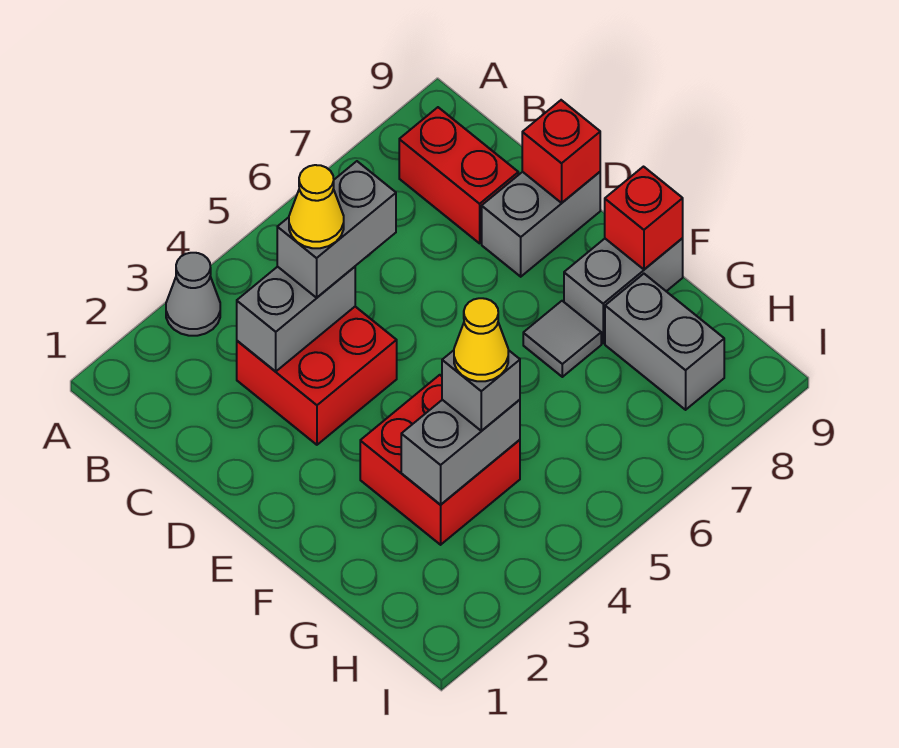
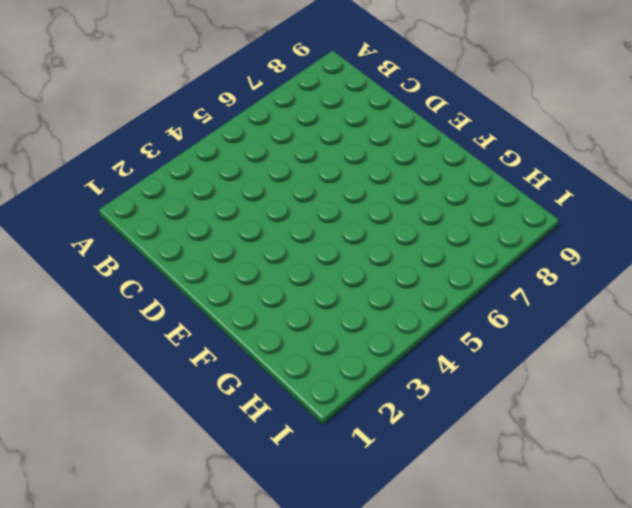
none -> grey 1x1 cone [166,253,220,336]
none -> red 1x2 brick [399,107,518,243]
none -> red 2x2 brick [237,307,397,445]

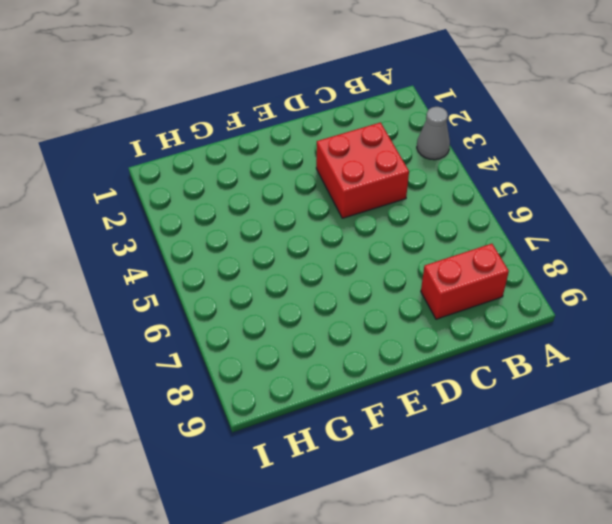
none -> grey 1x2 brick [482,172,600,277]
none -> red 2x2 brick [360,375,520,545]
none -> grey 1x1 tile [523,301,601,377]

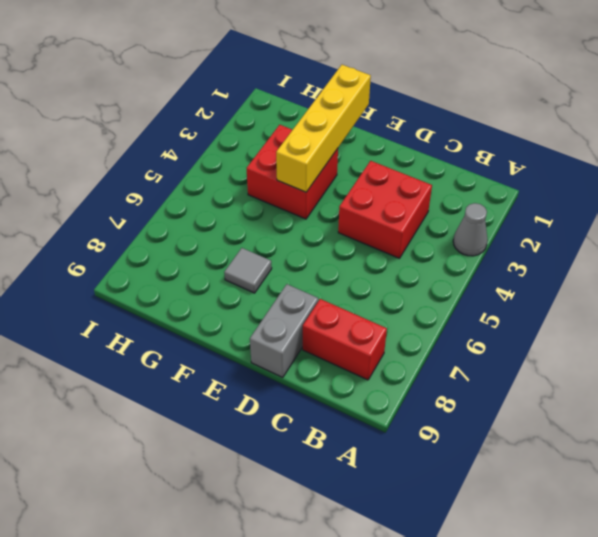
yellow 1x4 brick [276,65,371,192] -> none
none -> grey 1x2 brick [564,238,683,343]
none -> grey 1x2 brick [605,274,724,410]
none -> grey 1x2 brick [237,267,355,372]

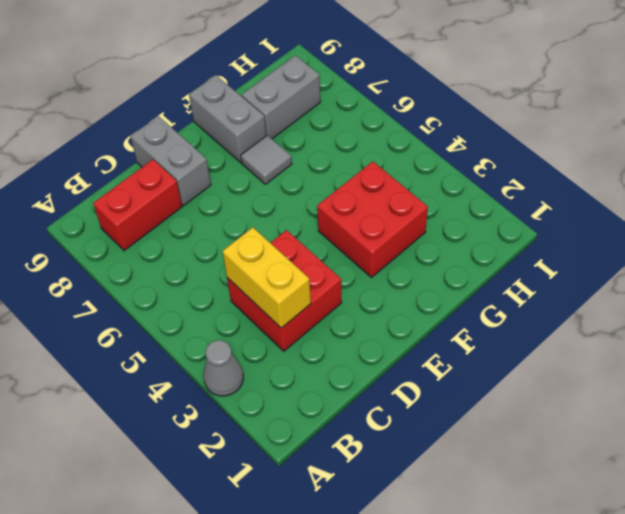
yellow 1x2 brick [222,227,311,328] -> grey 1x2 brick [237,267,355,372]
none -> red 1x1 brick [522,100,600,203]
none -> red 1x1 brick [605,167,683,269]
none -> grey 1x2 brick [401,400,520,505]

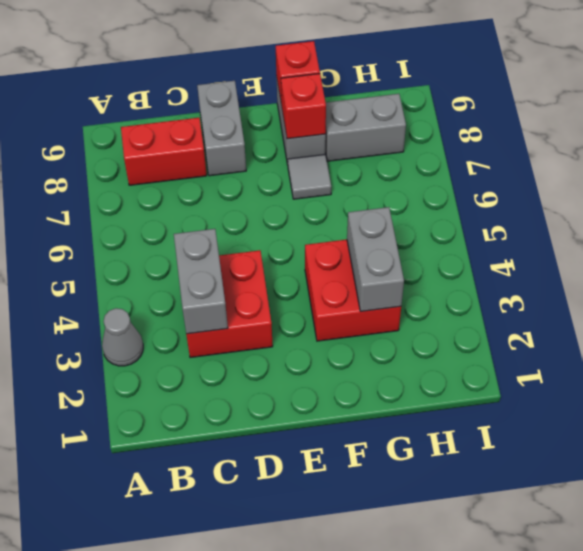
red 1x1 brick [281,74,326,139] -> red 1x1 brick moved to [522,100,600,203]
none -> grey 1x2 brick [277,161,396,298]
none -> grey 1x1 brick [442,350,520,431]
none -> yellow 1x1 cone [289,165,344,248]

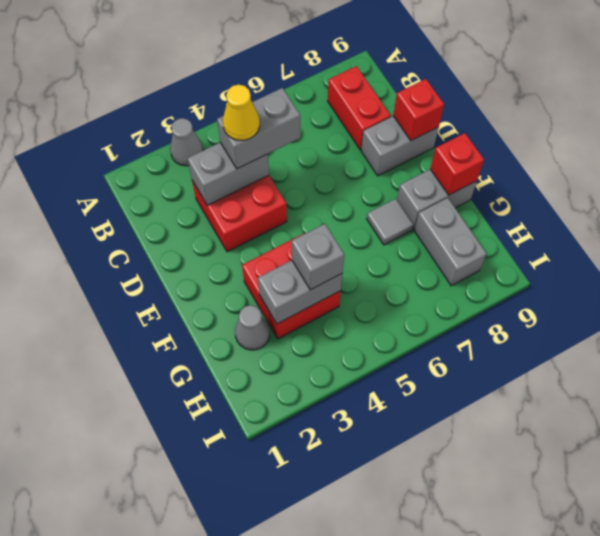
grey 1x1 cone [235,305,270,350] -> none
none -> yellow 1x1 cone [454,298,508,381]

